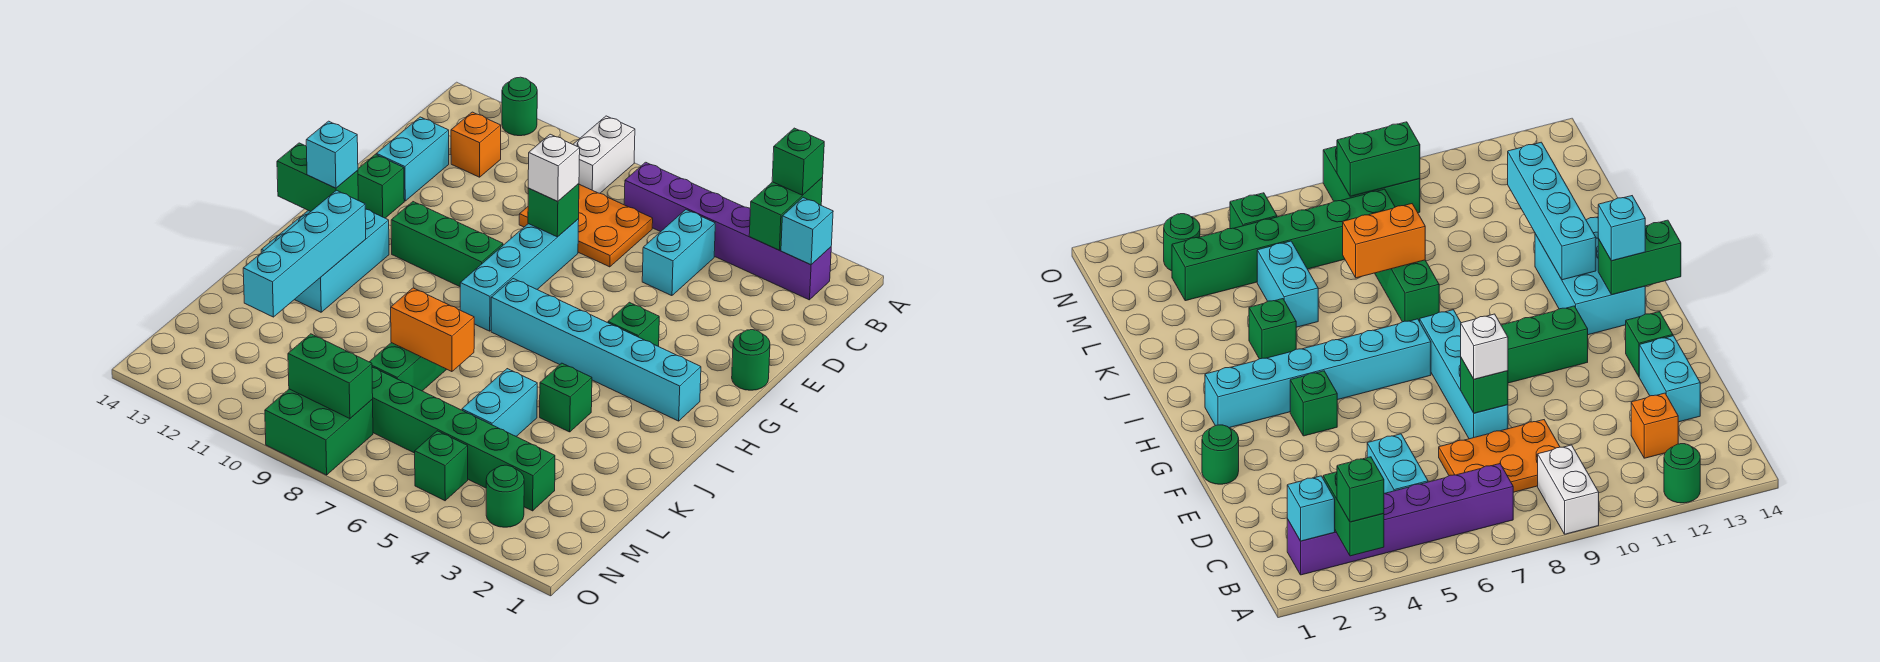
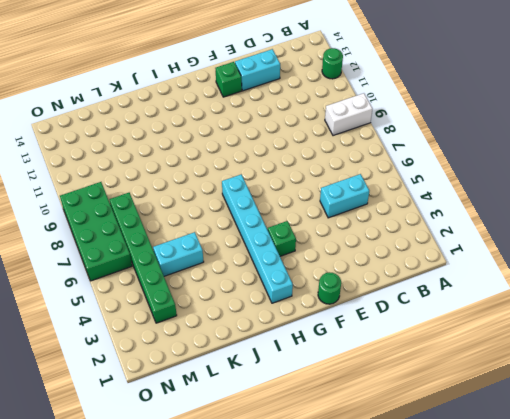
green 2x4 brick [60,182,132,281] -> green 2x2 brick [265,389,373,475]
none -> purple 1x6 brick [624,162,831,300]
none -> orange 2x3 plate [519,184,653,267]
none -> orange 1x1 brick [451,112,501,177]
none -> cyan 1x4 brick [460,219,579,331]

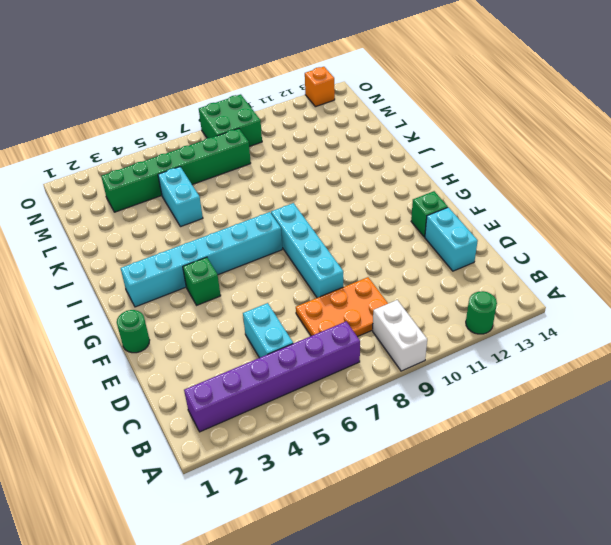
orange 1x1 brick [305,67,335,107] -> orange 1x1 brick moved to [451,112,501,177]
none -> green 1x3 brick [391,202,503,287]
none -> cyan 2x3 brick [261,209,389,312]
none -> green 1x1 brick [540,363,592,432]
none -> green 1x3 brick [370,343,447,391]

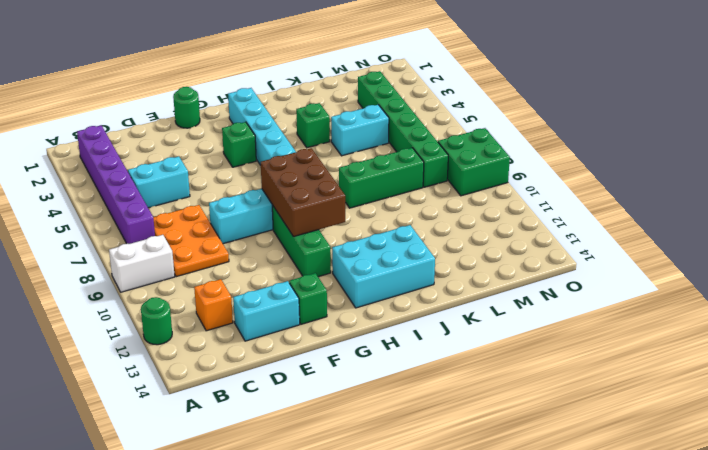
brown 2x3 brick [261,148,345,237] -> none
none -> green 1x1 round brick [486,465,524,527]
none -> green 1x1 brick [415,431,468,501]
none -> green 1x2 brick [749,178,823,250]
none -> cyan 1x1 brick [781,198,833,265]

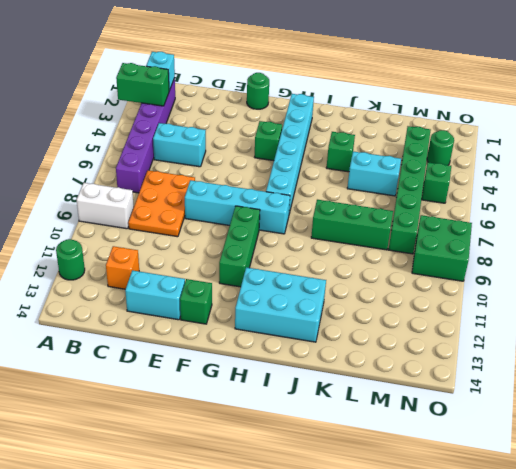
none -> green 1x1 brick [528,184,579,237]
none -> green 1x2 brick [277,143,358,212]
none -> cyan 1x4 brick [243,190,366,317]
none -> orange 1x2 brick [391,288,474,372]

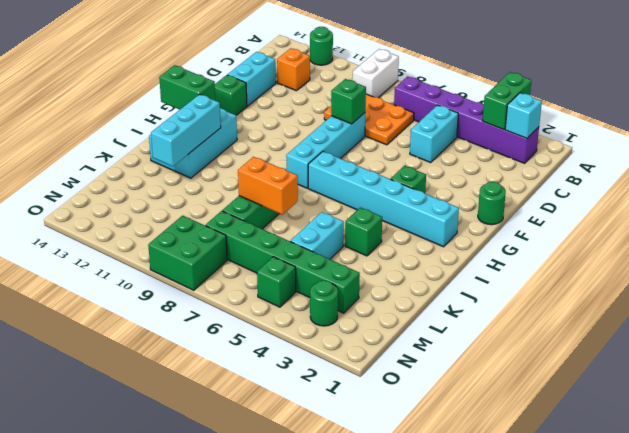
cyan 1x3 brick [151,94,221,166] -> cyan 1x4 brick [243,190,366,317]
none -> green 1x3 brick [391,202,503,287]
none -> green 1x2 brick [288,334,373,419]
none -> green 1x1 brick [772,128,824,195]
none -> white 1x1 brick [528,134,580,202]

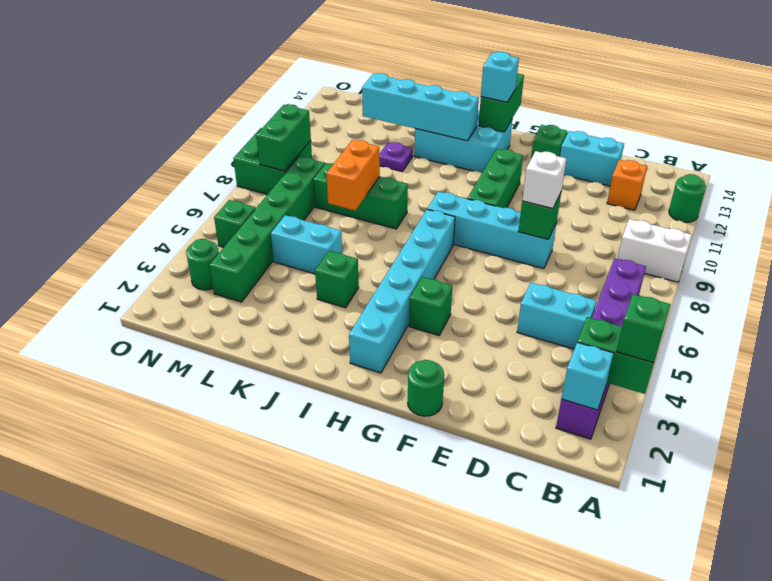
purple 1x1 plate [379,142,413,172] -> none
none -> orange 2x3 plate [519,184,653,267]

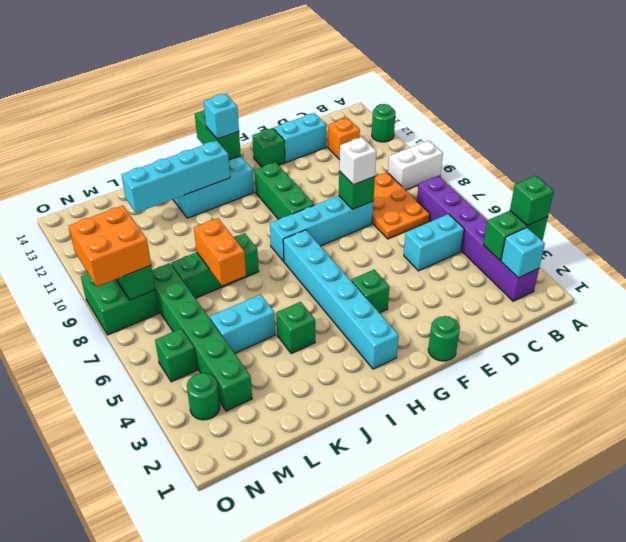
orange 2x2 brick [69,206,151,286] -> none

